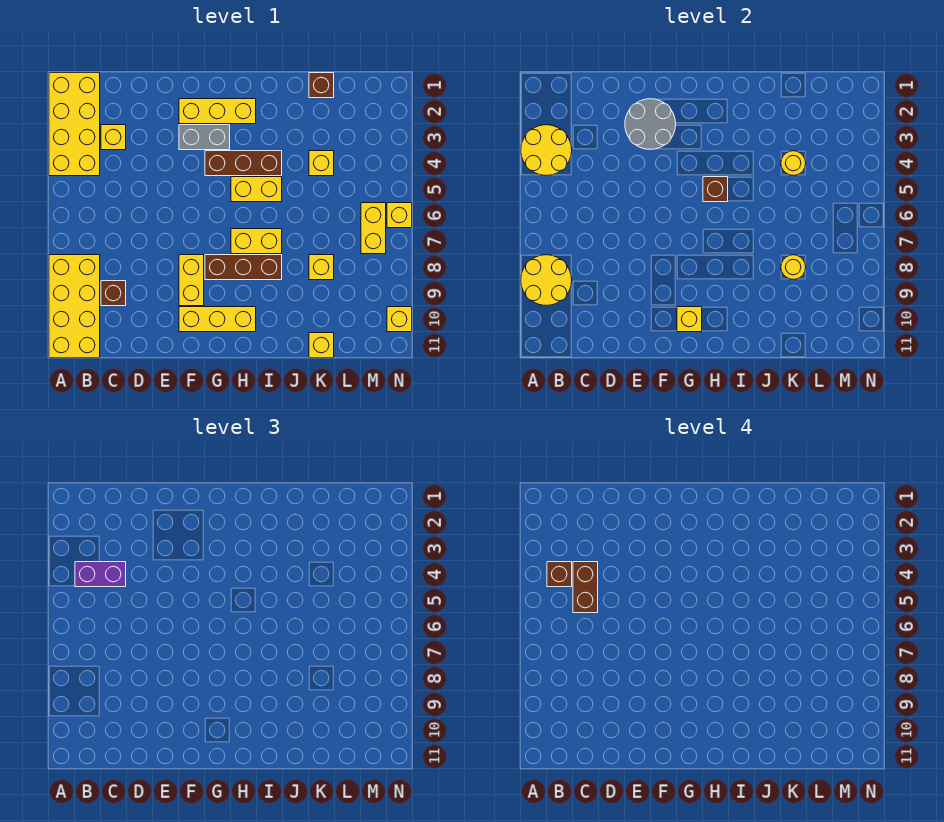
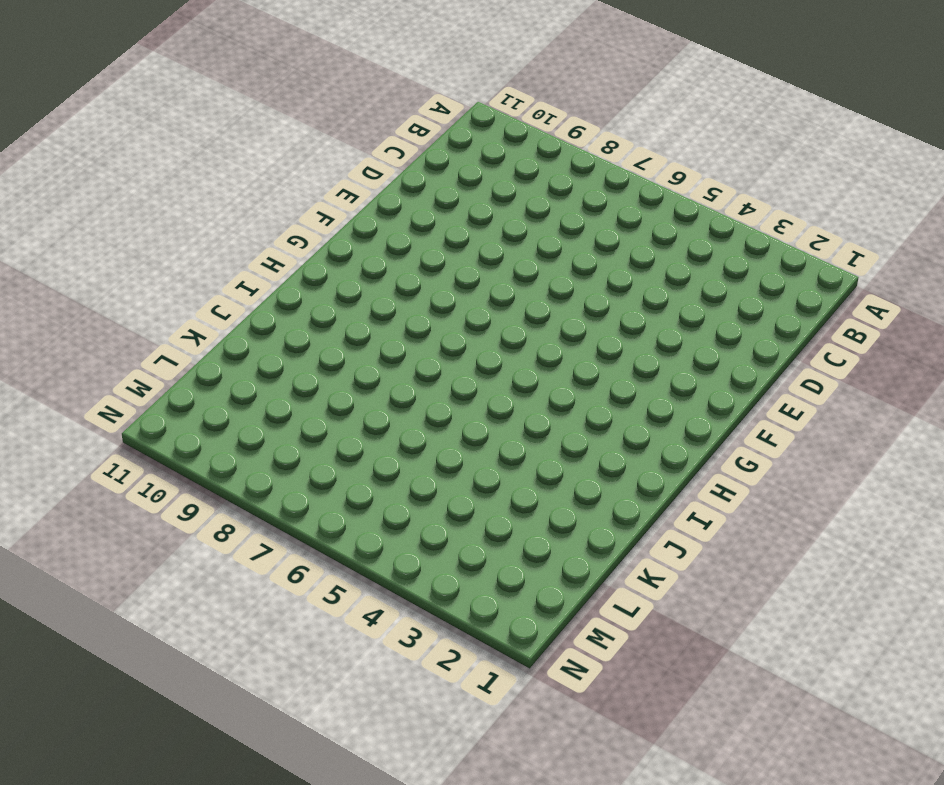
none -> yellow 2x4 brick [49,73,100,176]
none -> yellow 2x4 brick [49,255,100,358]
none -> yellow 1x1 brick [101,125,126,150]

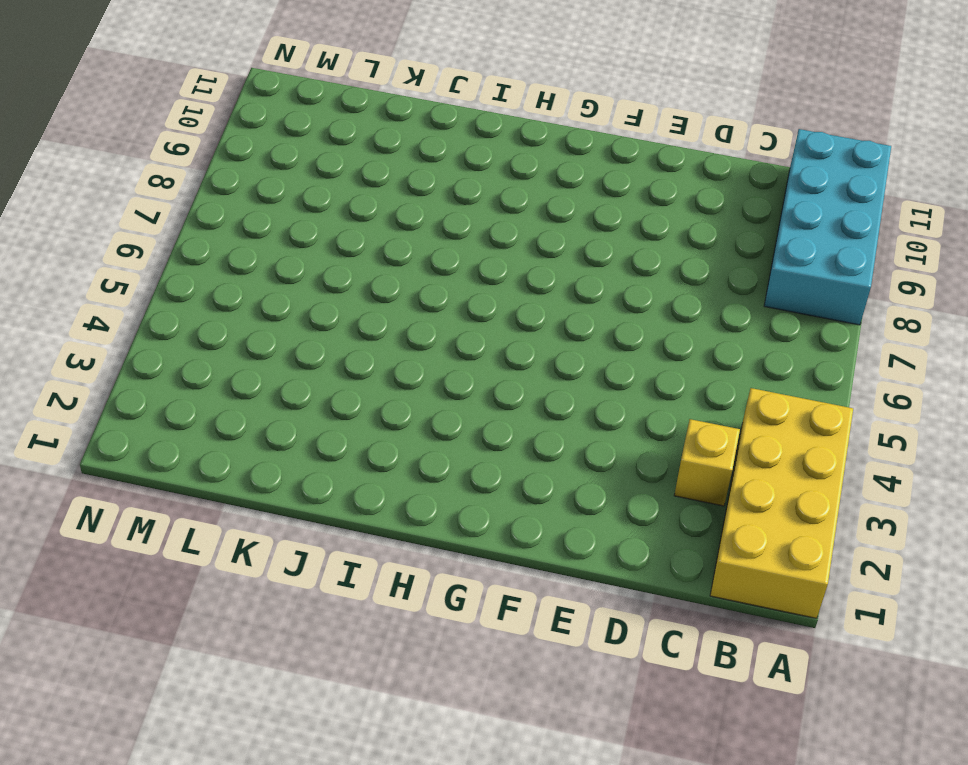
cyan 2x4 brick [764,129,891,325] -> yellow 2x4 brick [49,255,100,358]
none -> brown 1x1 brick [101,281,126,306]
none -> yellow 1x3 brick [179,99,256,124]
none -> grey 1x2 brick [179,125,230,150]

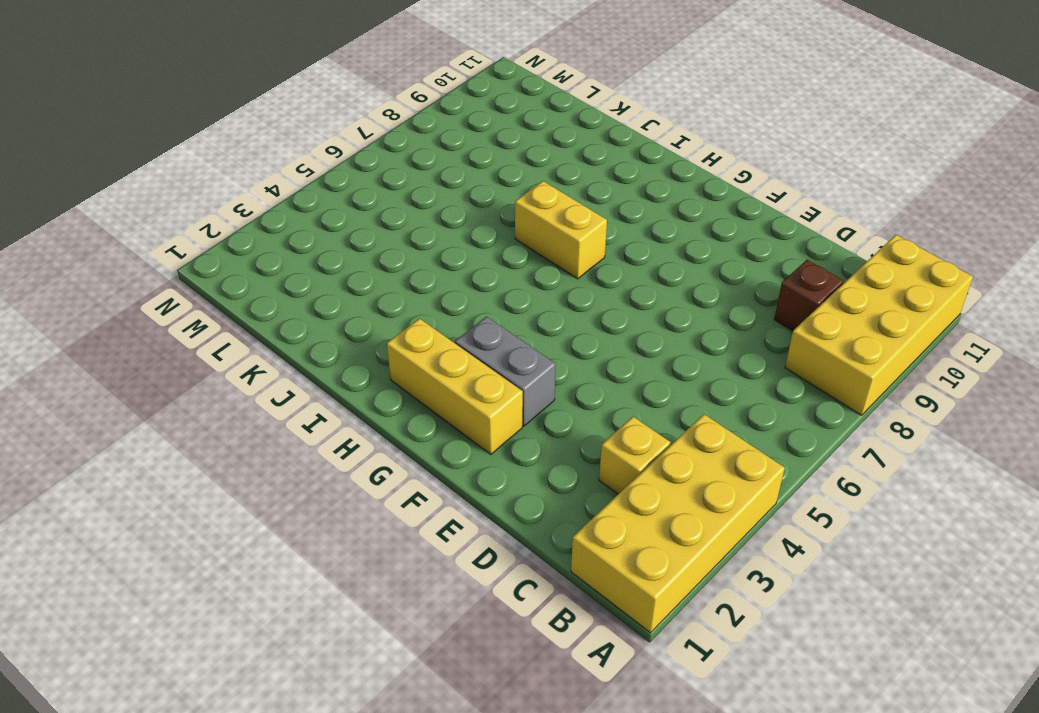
none -> yellow 1x2 brick [179,255,204,306]
none -> yellow 1x3 brick [179,307,256,332]
none -> brown 1x3 brick [205,151,282,176]

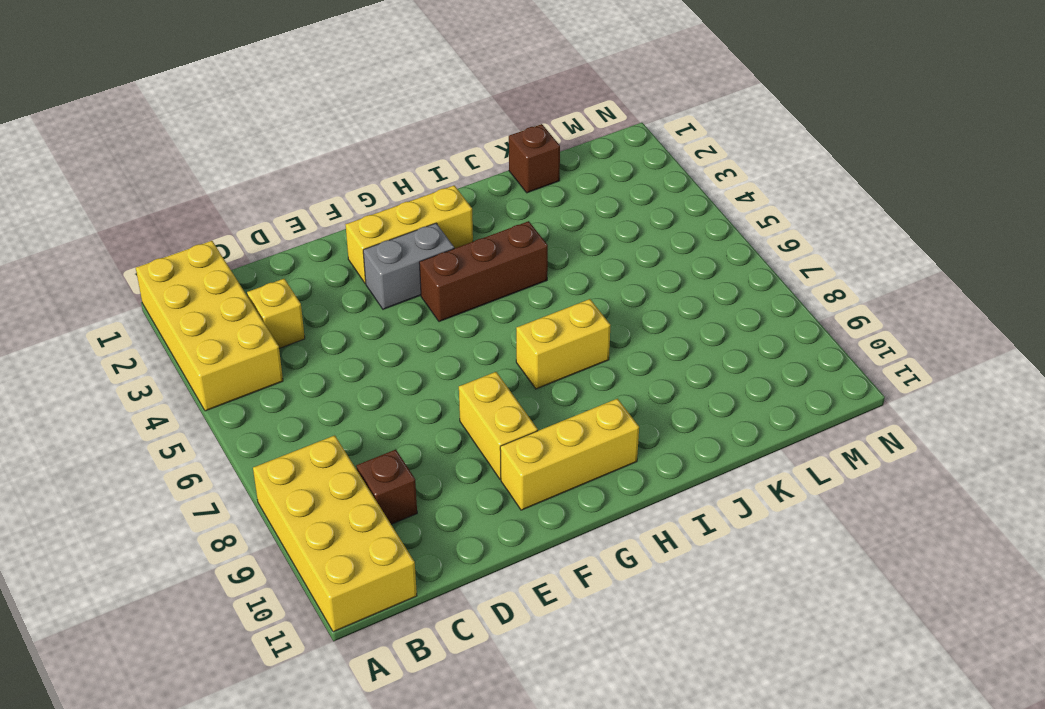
none -> brown 1x3 brick [205,255,282,280]
none -> yellow 1x2 brick [231,177,282,202]
none -> yellow 1x1 brick [309,151,334,176]

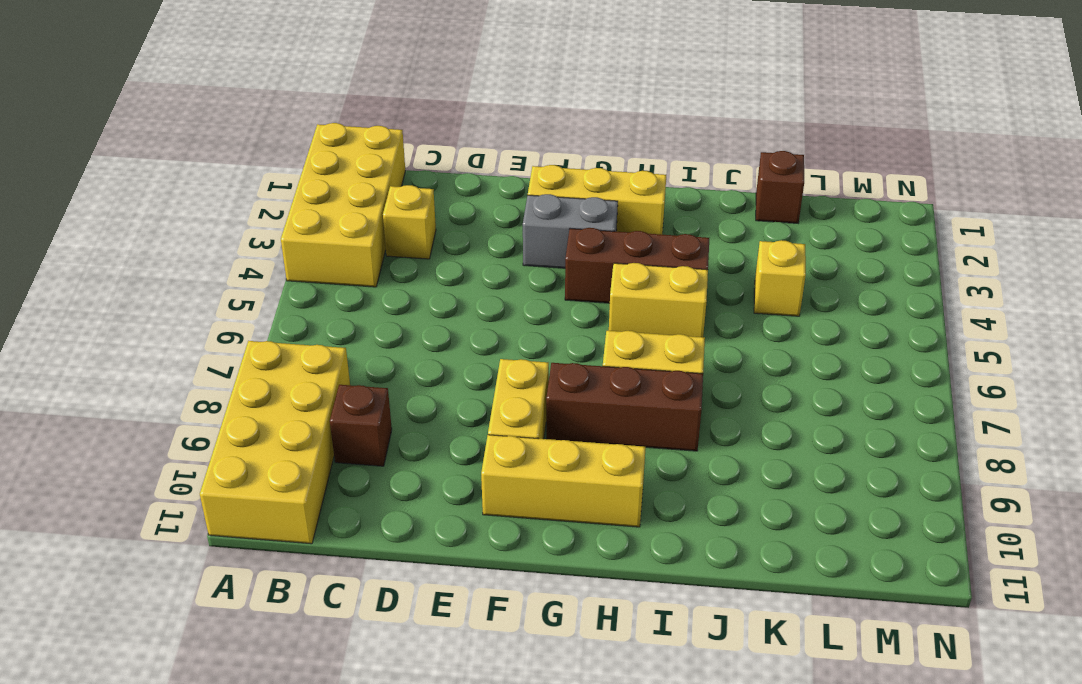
none -> yellow 1x1 brick [309,255,334,280]
none -> yellow 1x1 brick [309,333,334,358]
none -> yellow 1x2 brick [361,203,386,254]

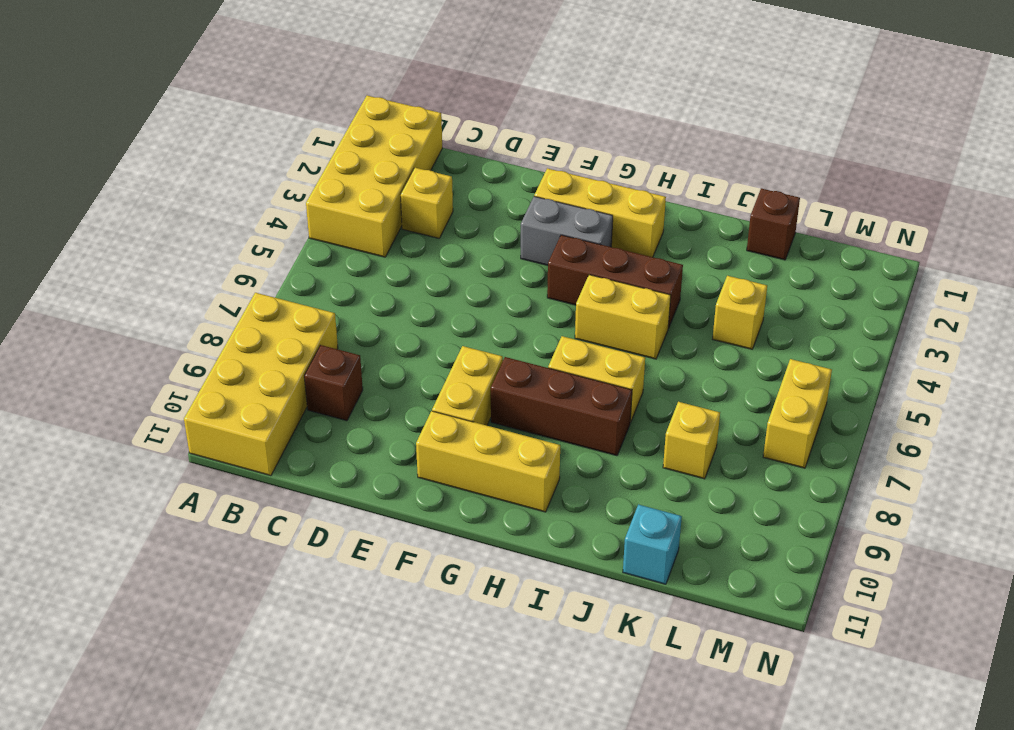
cyan 1x1 brick [623,504,682,584] -> yellow 1x1 brick [309,333,334,358]
none -> yellow 1x1 brick [387,203,412,228]
none -> yellow 1x1 brick [387,307,412,332]
none -> yellow 2x2 round brick [521,125,572,176]

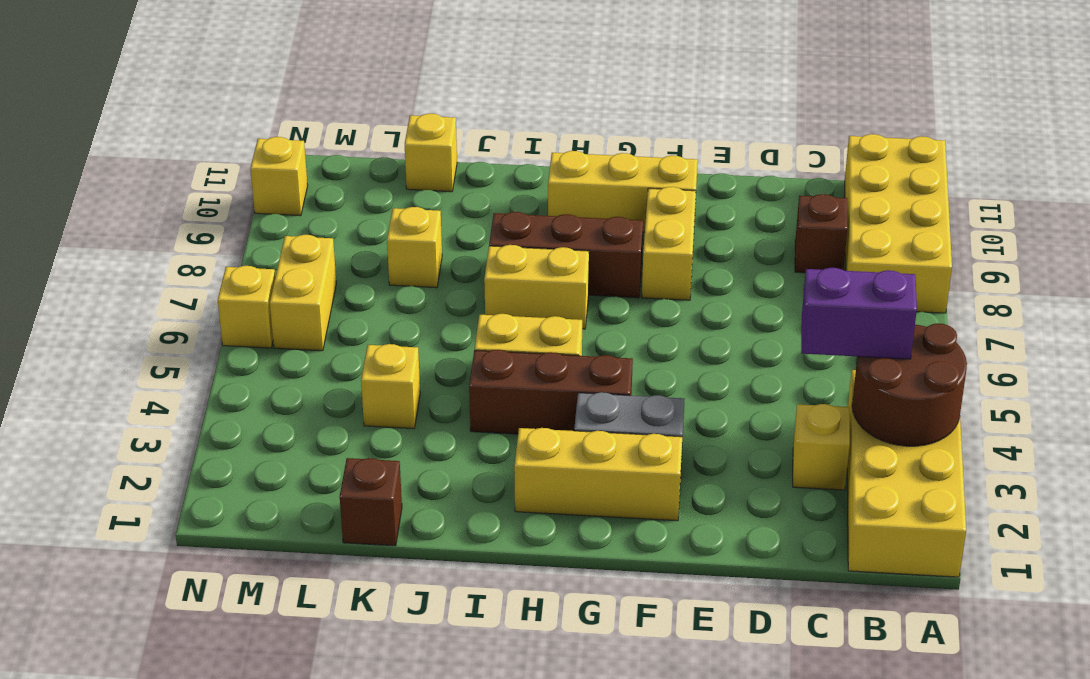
brown 2x2 round brick [852,323,967,446] -> yellow 2x2 round brick [521,125,572,176]
none -> yellow 2x2 round brick [521,255,572,306]
none -> grey 2x2 round brick [625,99,676,150]
none -> yellow 1x1 brick [677,307,702,332]

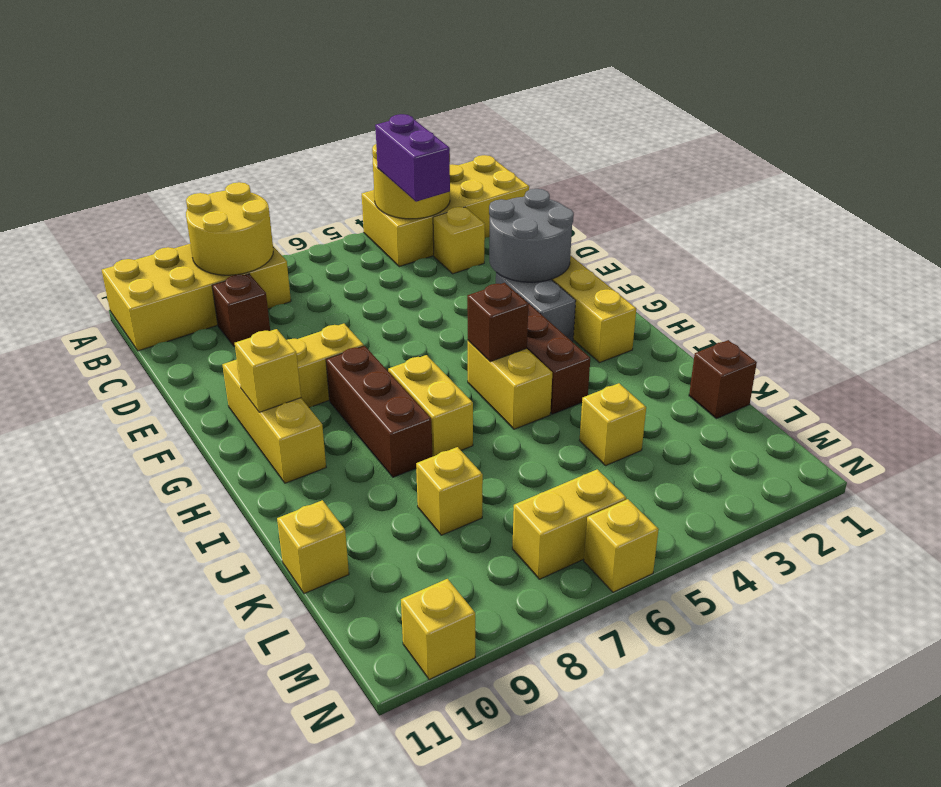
none -> yellow 1x1 round brick [781,151,806,175]
none -> yellow 1x1 round brick [781,255,806,279]
none -> brown 1x1 brick [547,562,572,587]

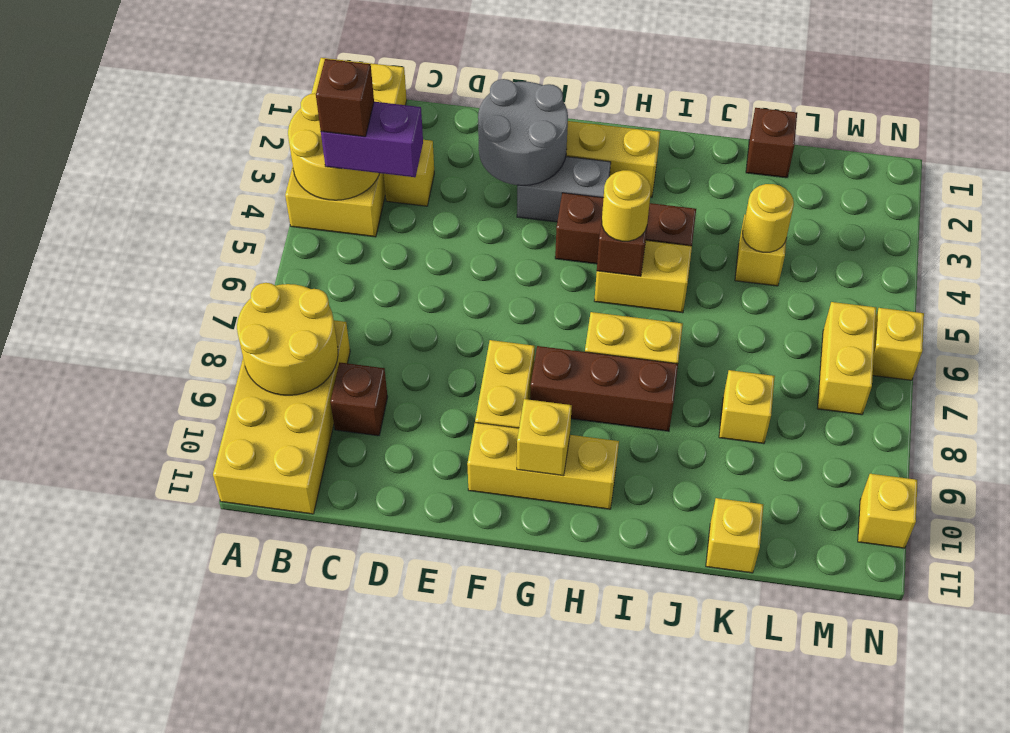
yellow 1x1 round brick [602,170,651,241] -> yellow 1x1 round brick moved to [781,255,806,279]
none -> brown 1x2 brick [573,562,598,613]

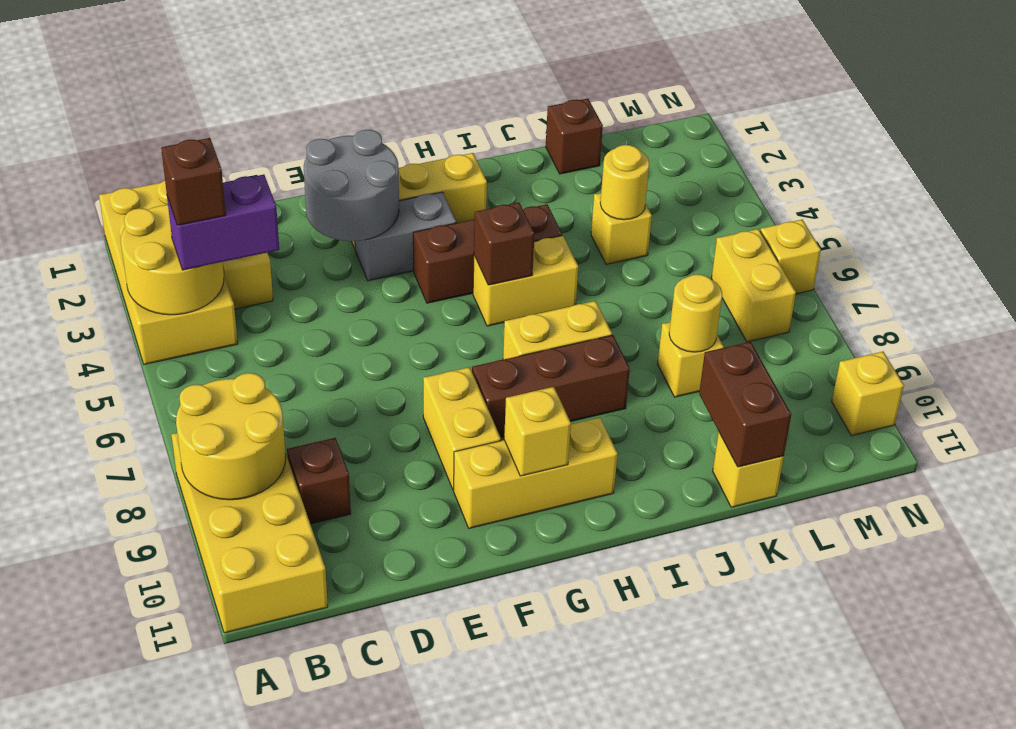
brown 1x2 brick [699,342,791,467] -> brown 1x2 brick moved to [573,562,598,613]

